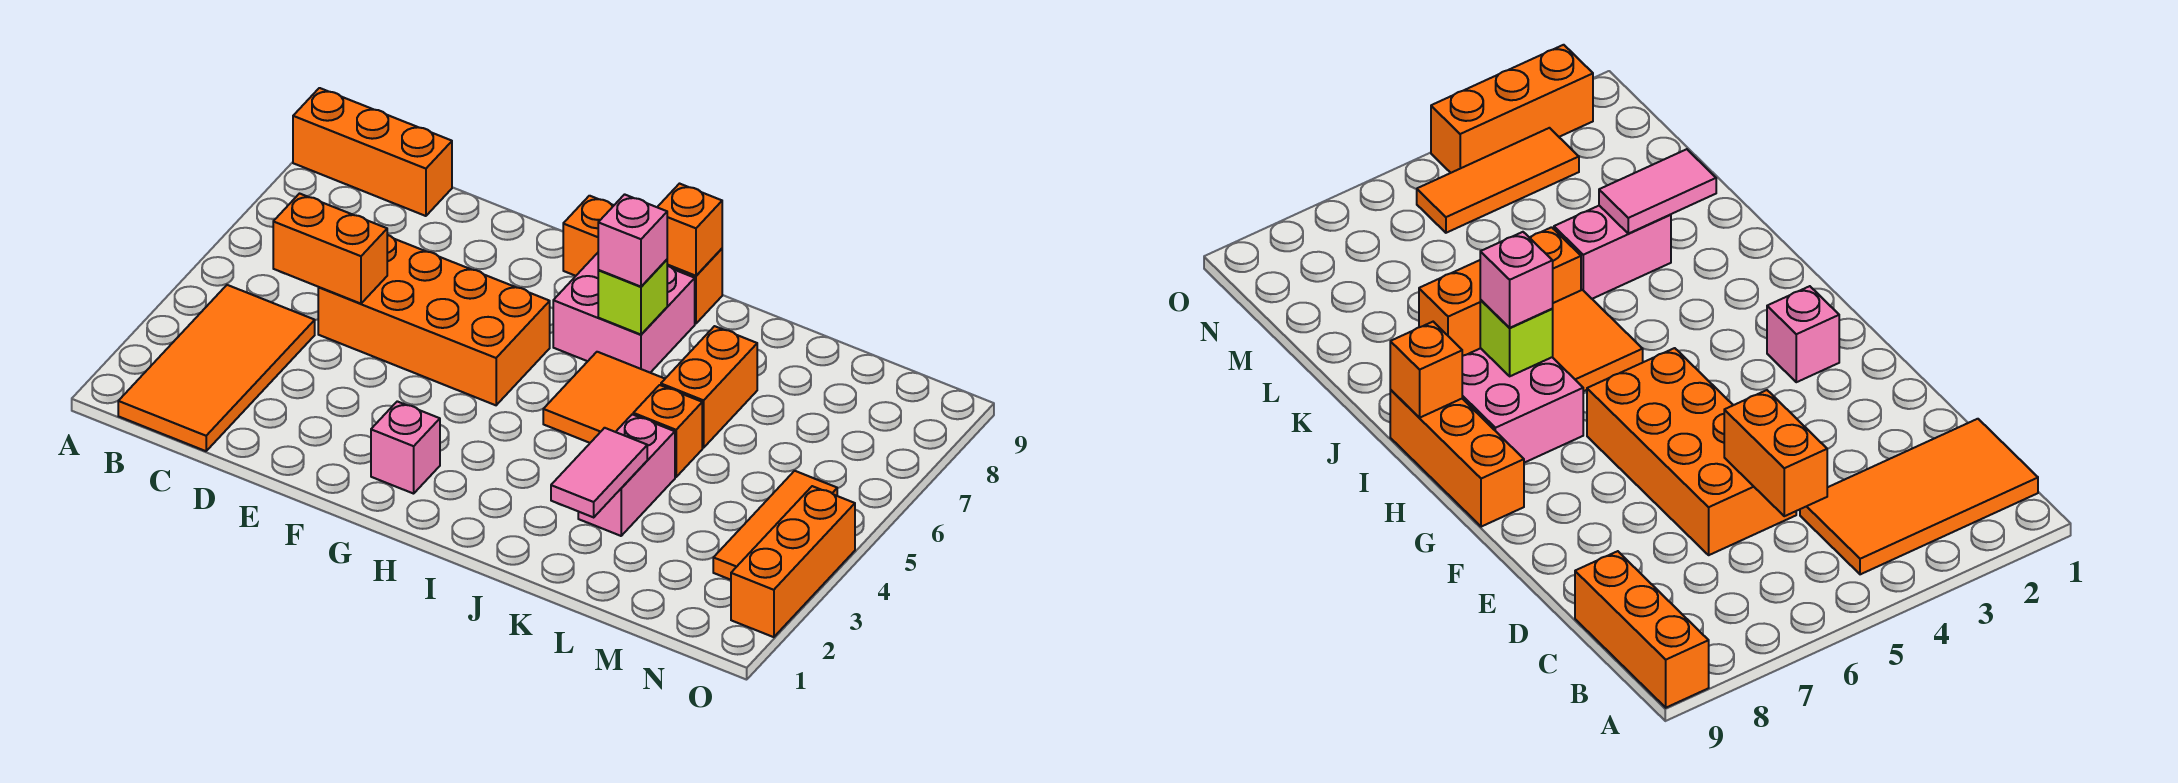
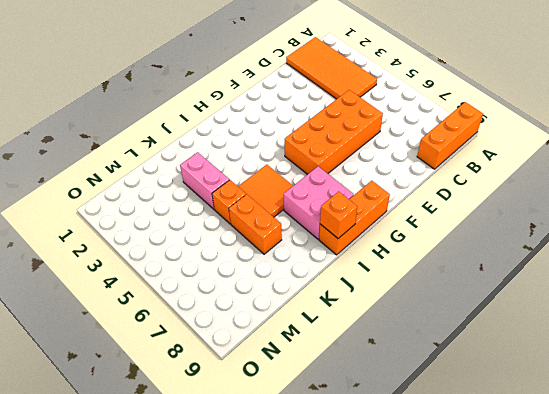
none -> pink 1x1 brick [371,401,440,494]
none -> orange 1x3 tile [713,471,837,580]
none -> orange 1x3 brick [731,486,855,637]

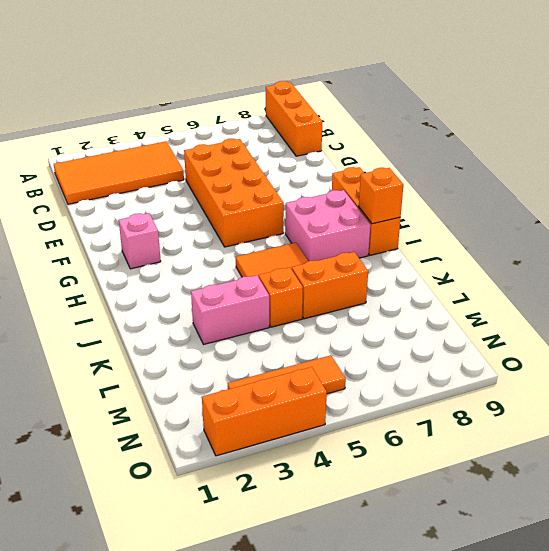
none -> orange 1x2 brick [273,194,387,304]
none -> lime 1x1 brick [598,260,667,334]
none -> pink 1x2 tile [551,428,647,517]

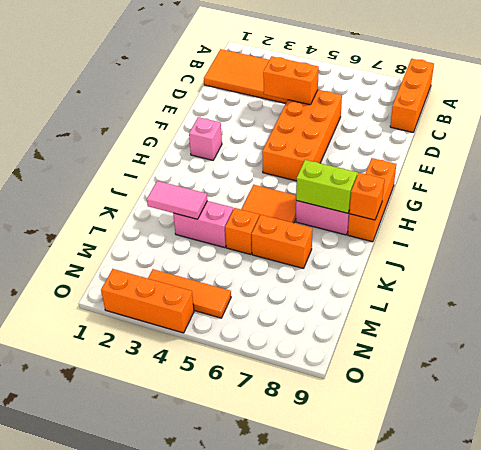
orange 1x2 brick [263,56,319,105] -> orange 1x2 brick turned to [273,194,387,304]
lime 1x2 brick [296,160,357,213] -> lime 1x1 brick [598,260,667,334]
none -> pink 1x1 brick [598,194,667,287]

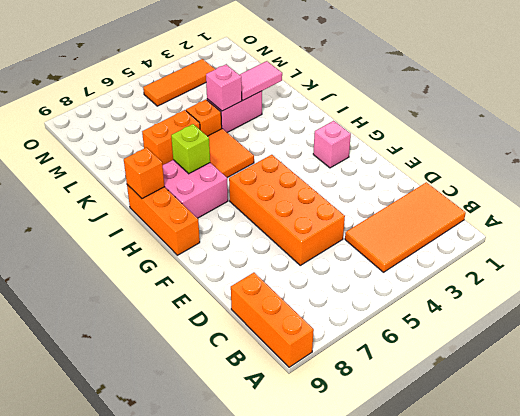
pink 1x1 brick [206,65,242,111] -> pink 1x1 brick moved to [598,194,667,287]
none -> orange 1x3 brick [731,486,855,637]
none -> orange 1x2 brick [273,194,387,304]

